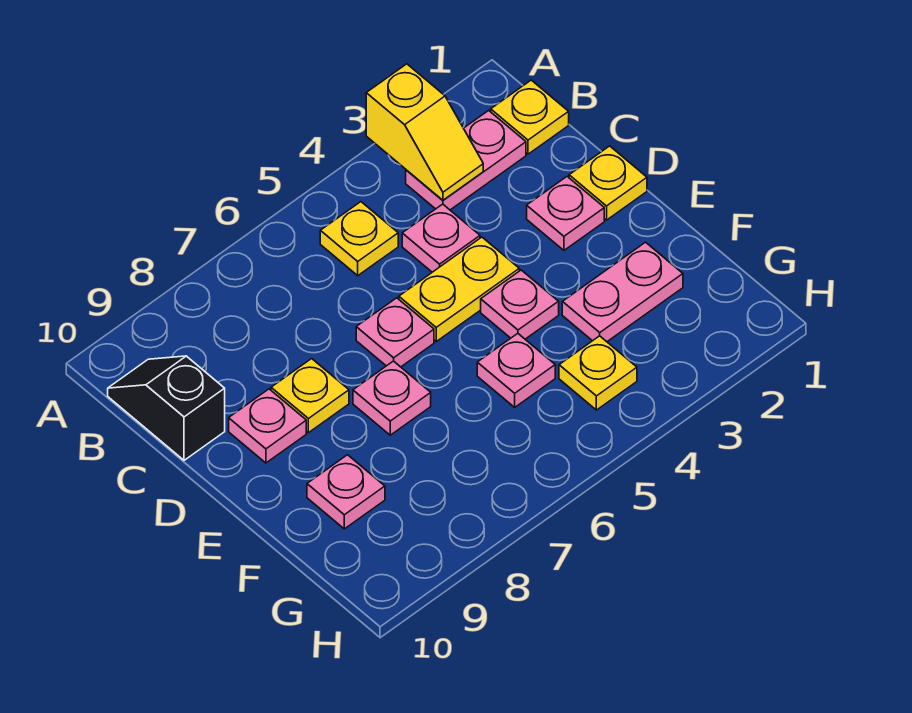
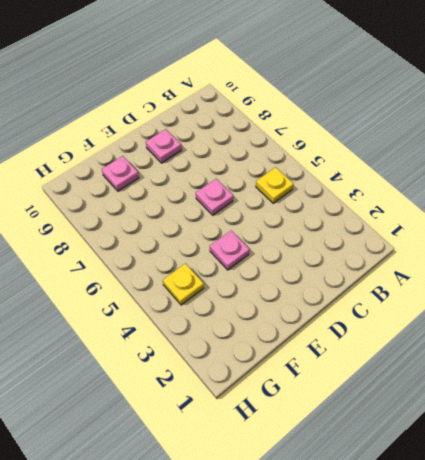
none -> yellow 1x1 plate [491,80,569,154]
none -> pink 1x2 plate [406,110,526,210]
none -> black 1x2 slope [108,356,225,460]

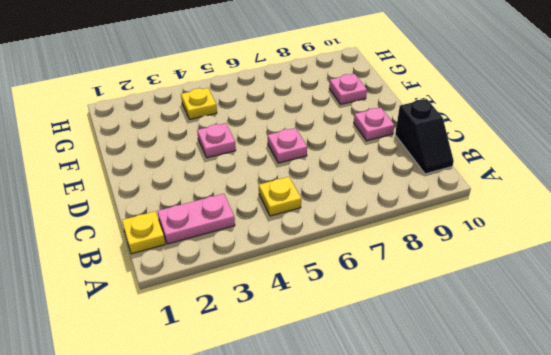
none -> pink 1x1 plate [402,204,480,272]
none -> yellow 1x1 plate [569,146,647,220]
none -> pink 1x1 plate [527,177,604,250]

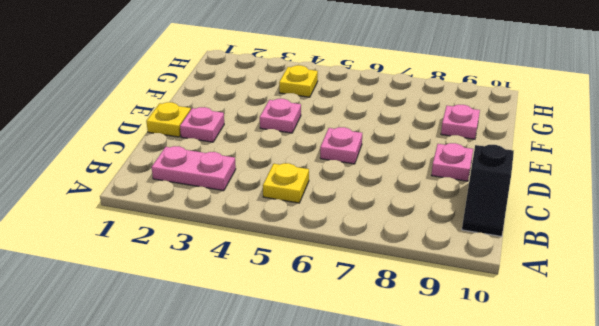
none -> yellow 1x1 plate [491,80,569,154]
none -> pink 1x1 plate [402,204,480,272]
none -> yellow 1x2 plate [399,237,519,341]

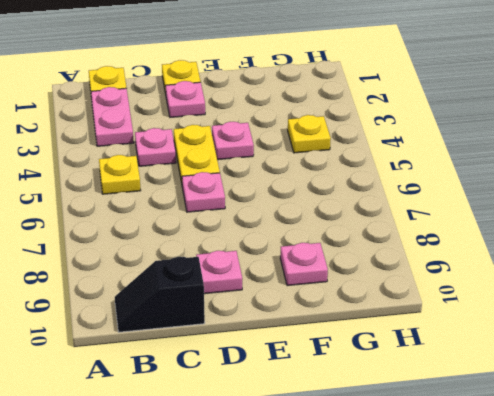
none -> yellow 1x1 plate [271,359,349,433]
none -> pink 1x1 plate [353,361,431,435]
none -> pink 1x2 plate [562,242,683,342]

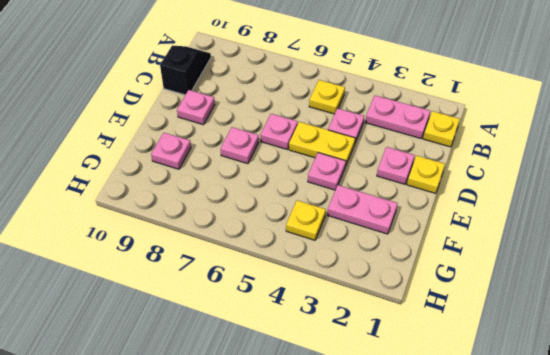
none -> yellow 1x1 plate [271,359,349,433]
none -> pink 1x1 plate [477,333,555,407]
none -> yellow 1x2 slope [366,64,483,200]

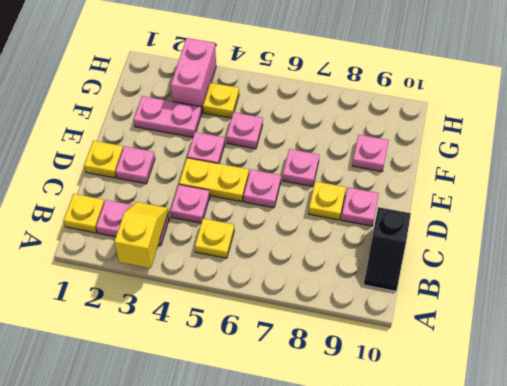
pink 1x2 brick [171,38,216,112] -> none

